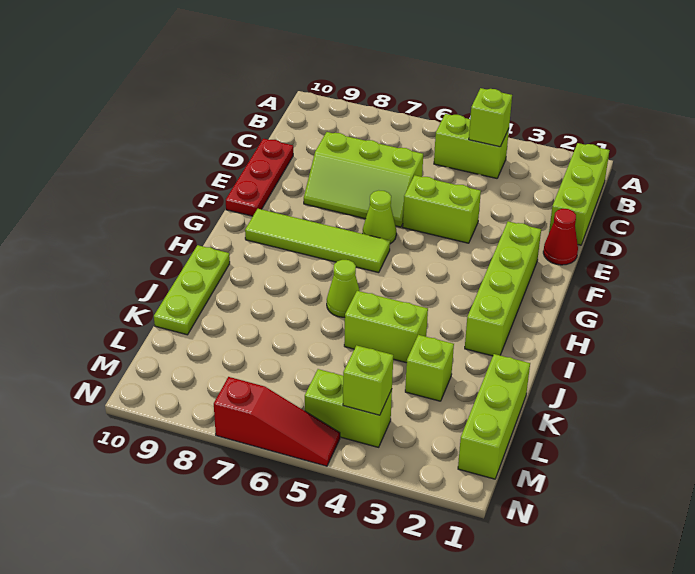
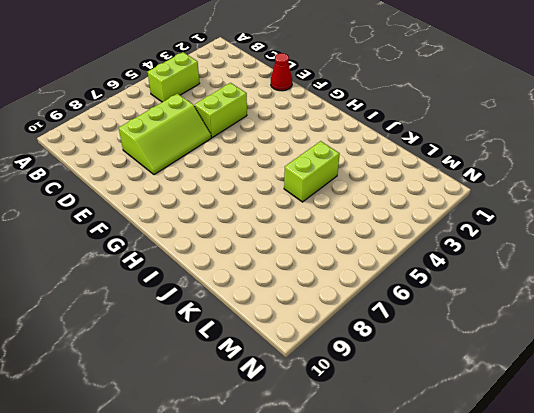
none -> lime 1x3 brick [549,143,610,245]
none -> red 1x3 plate [226,139,293,216]
none -> lime 1x4 brick [465,221,541,356]

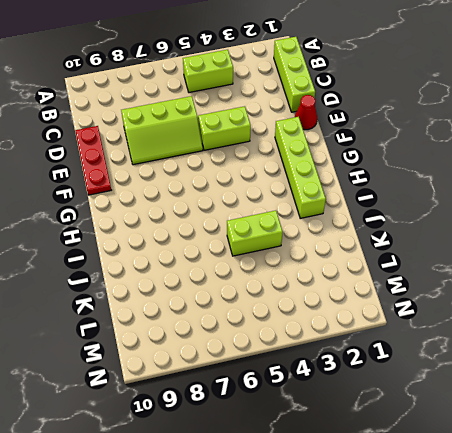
none -> lime 1x1 cone [363,190,396,244]
none -> lime 1x4 tile [245,209,390,273]
none -> lime 1x1 cone [327,260,360,317]

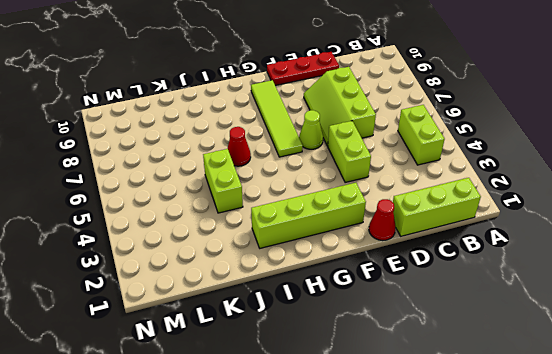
red 1x1 cone [227,127,251,166] -> lime 1x1 cone [327,260,360,317]
none -> lime 1x3 plate [154,245,230,335]
none -> lime 1x3 brick [458,354,530,479]
none -> lime 1x1 brick [405,335,454,401]

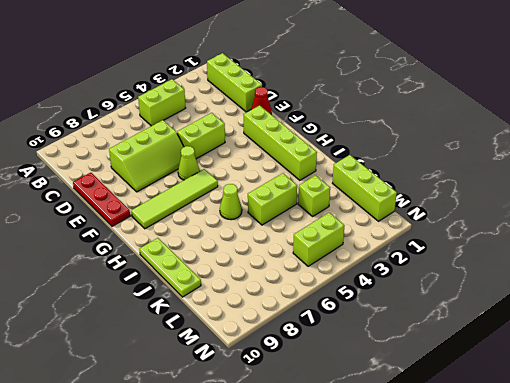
none -> red 1x3 slope [214,377,340,466]
none -> lime 1x1 brick [469,88,512,147]
none -> lime 1x1 brick [343,345,393,415]

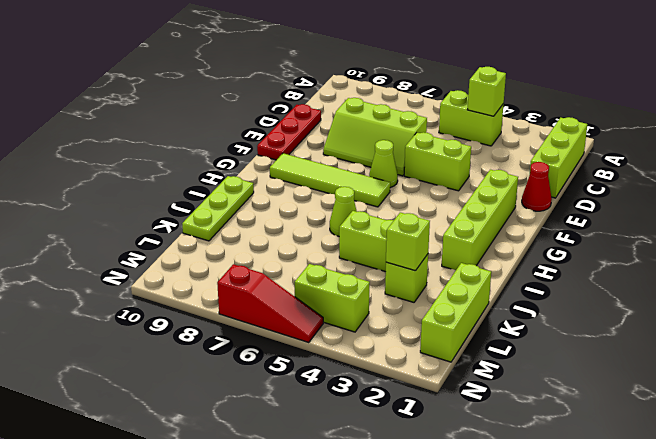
lime 1x1 brick [386,213,430,271] -> lime 1x1 brick moved to [343,345,393,415]

